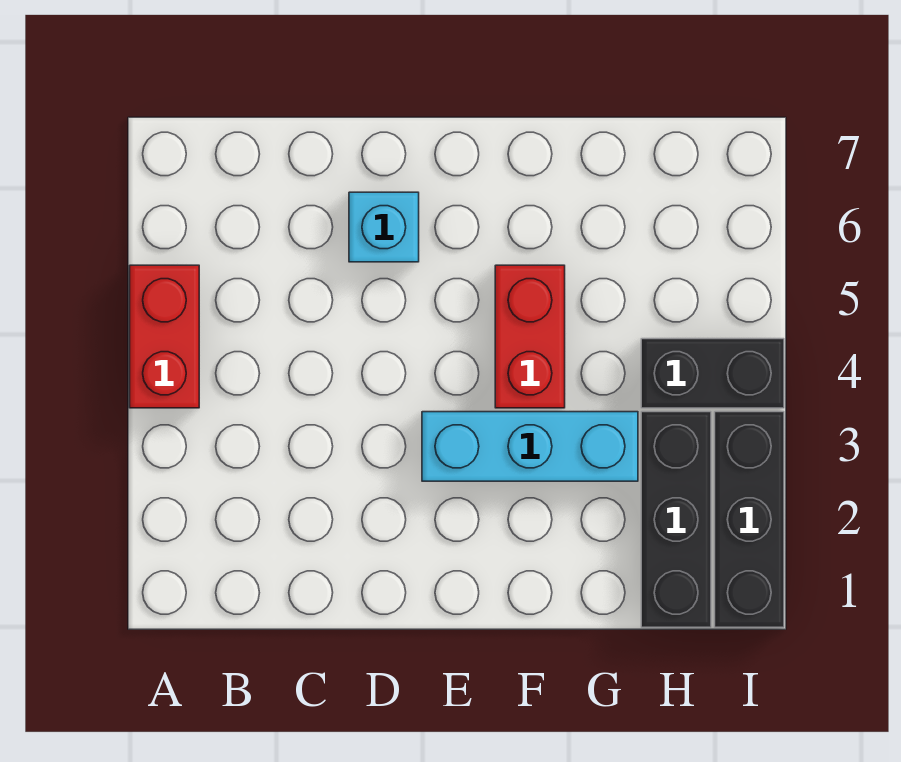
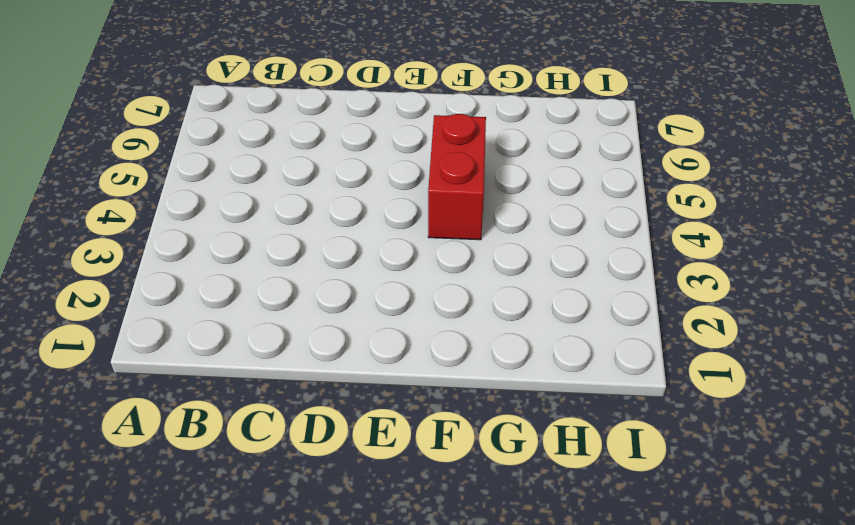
none -> red 1x2 brick [130,265,199,408]
none -> cyan 1x1 brick [349,192,419,262]

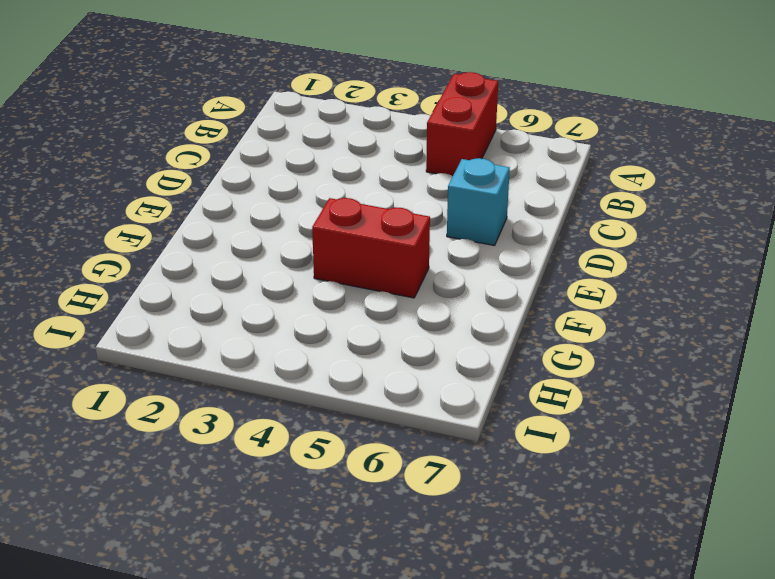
red 1x2 brick [426,72,498,176] -> red 1x2 brick turned to [130,265,199,408]
none -> cyan 1x3 brick [422,412,638,481]
none -> black 1x3 brick [641,412,711,627]

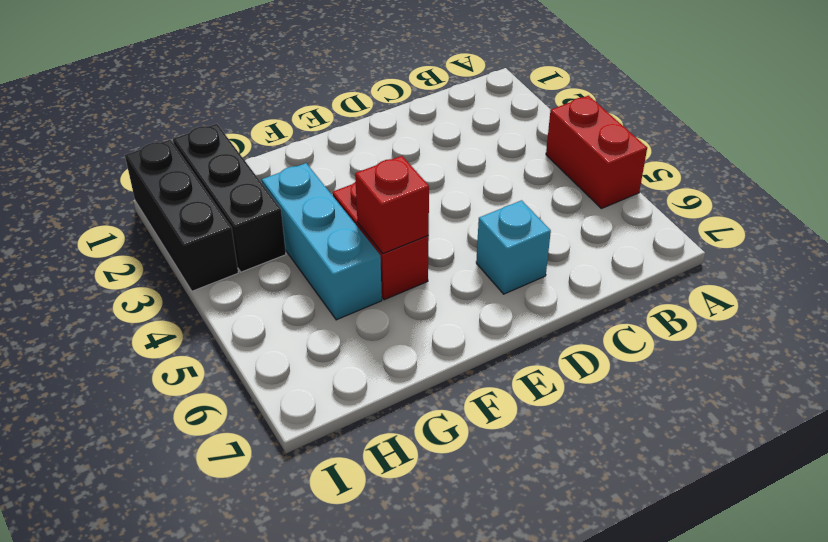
red 1x1 brick [355,156,429,254] -> none
cyan 1x3 brick [262,163,382,320] -> cyan 1x3 brick turned to [422,412,638,481]
none -> black 1x2 brick [641,339,784,408]

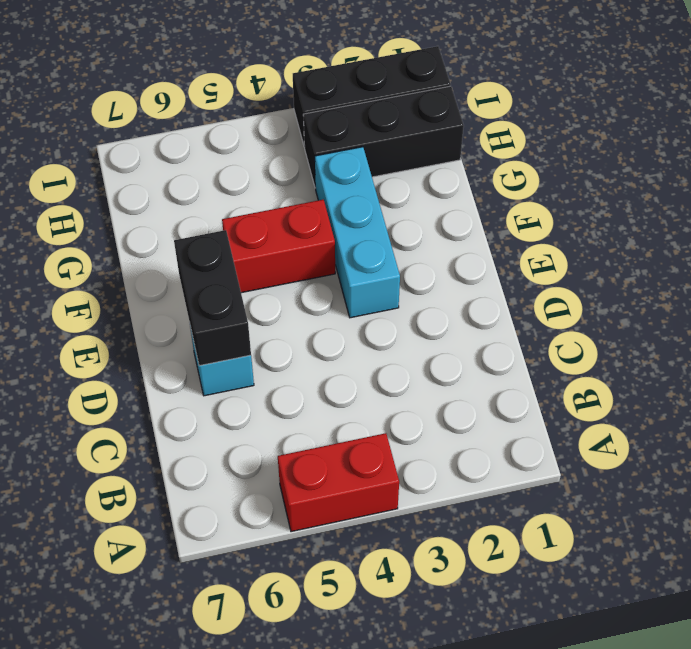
black 1x2 brick [174,230,251,366] -> black 1x2 brick moved to [641,339,784,408]

